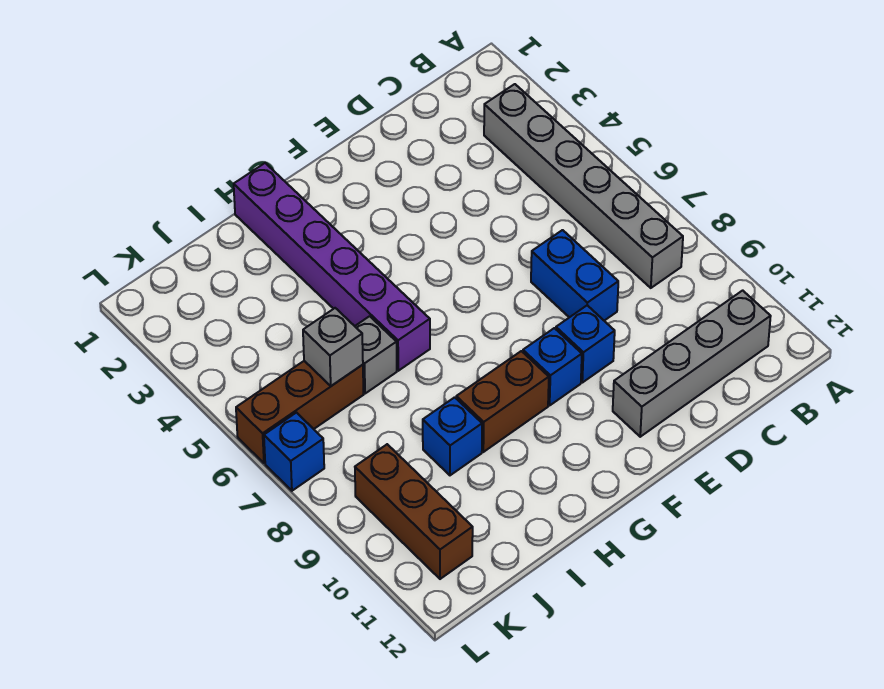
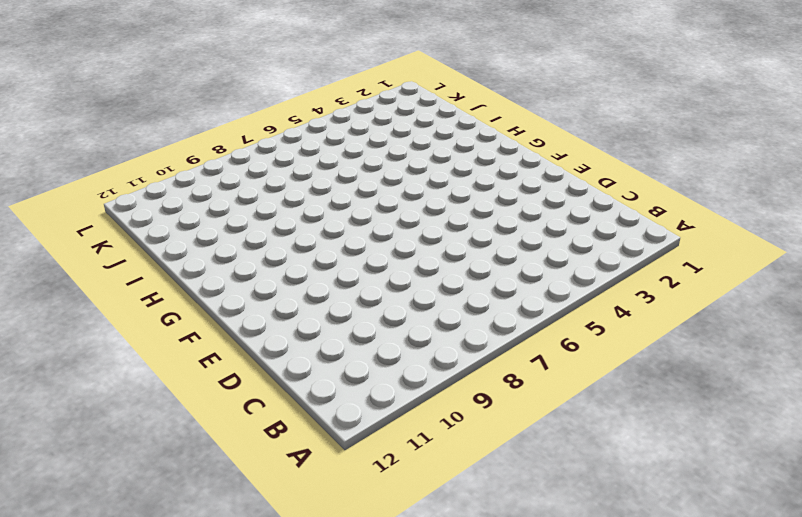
none -> grey 1x6 brick [484,84,683,288]
none -> grey 1x4 brick [613,290,771,437]
none -> blue 1x2 brick [531,230,618,321]

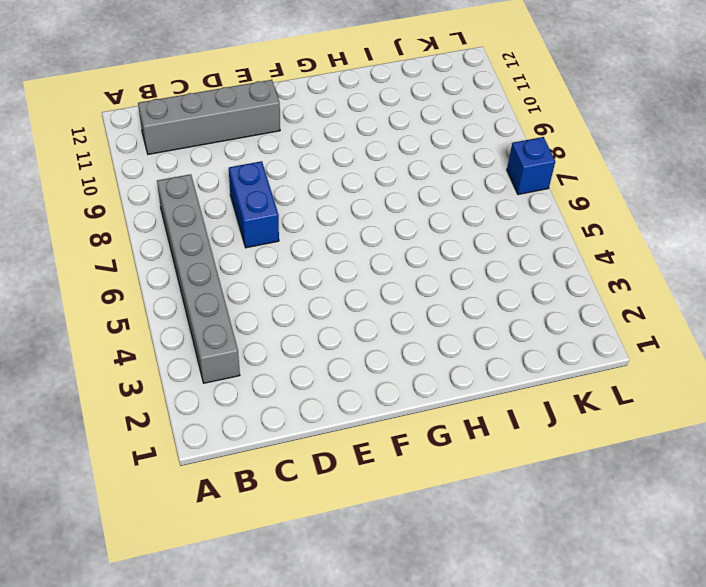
none -> blue 1x1 brick [556,305,615,383]
none -> blue 1x1 brick [523,328,582,405]
none -> brown 1x2 brick [456,351,549,452]

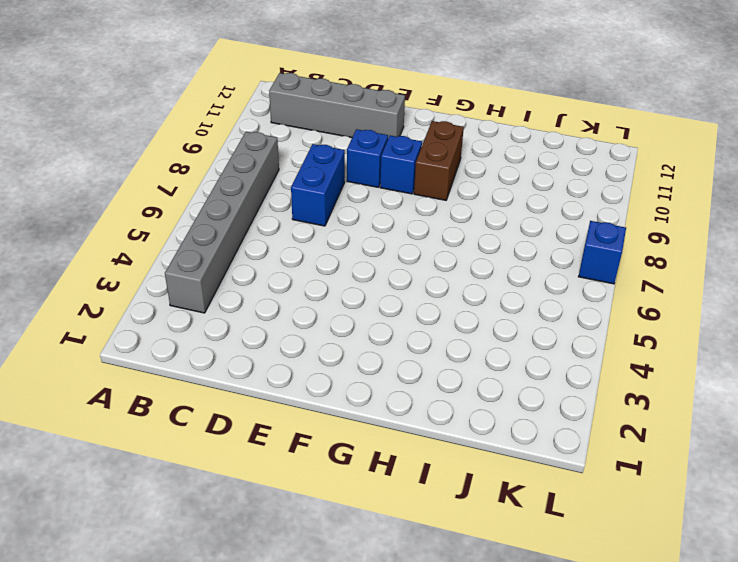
brown 1x2 brick [414,121,464,200] -> brown 1x2 brick turned to [456,351,549,452]
none -> purple 1x6 brick [234,163,430,371]
none -> grey 1x1 brick [355,316,397,394]
none -> blue 1x1 brick [423,397,482,475]

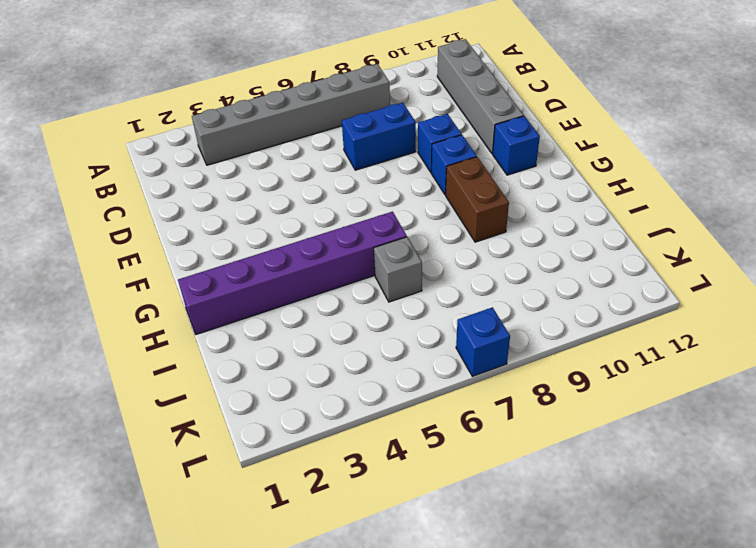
blue 1x1 brick [493,116,540,175] -> blue 1x1 brick moved to [423,397,482,475]
none -> brown 1x3 brick [236,361,364,463]
none -> brown 1x3 brick [355,444,473,579]
none -> grey 1x1 brick [303,308,363,386]

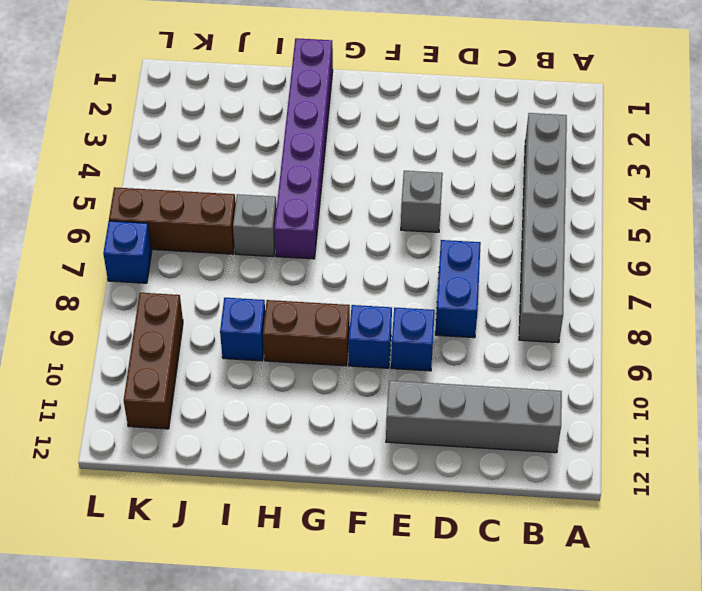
grey 1x1 brick [401,171,443,232] -> grey 1x1 brick moved to [303,308,363,386]

